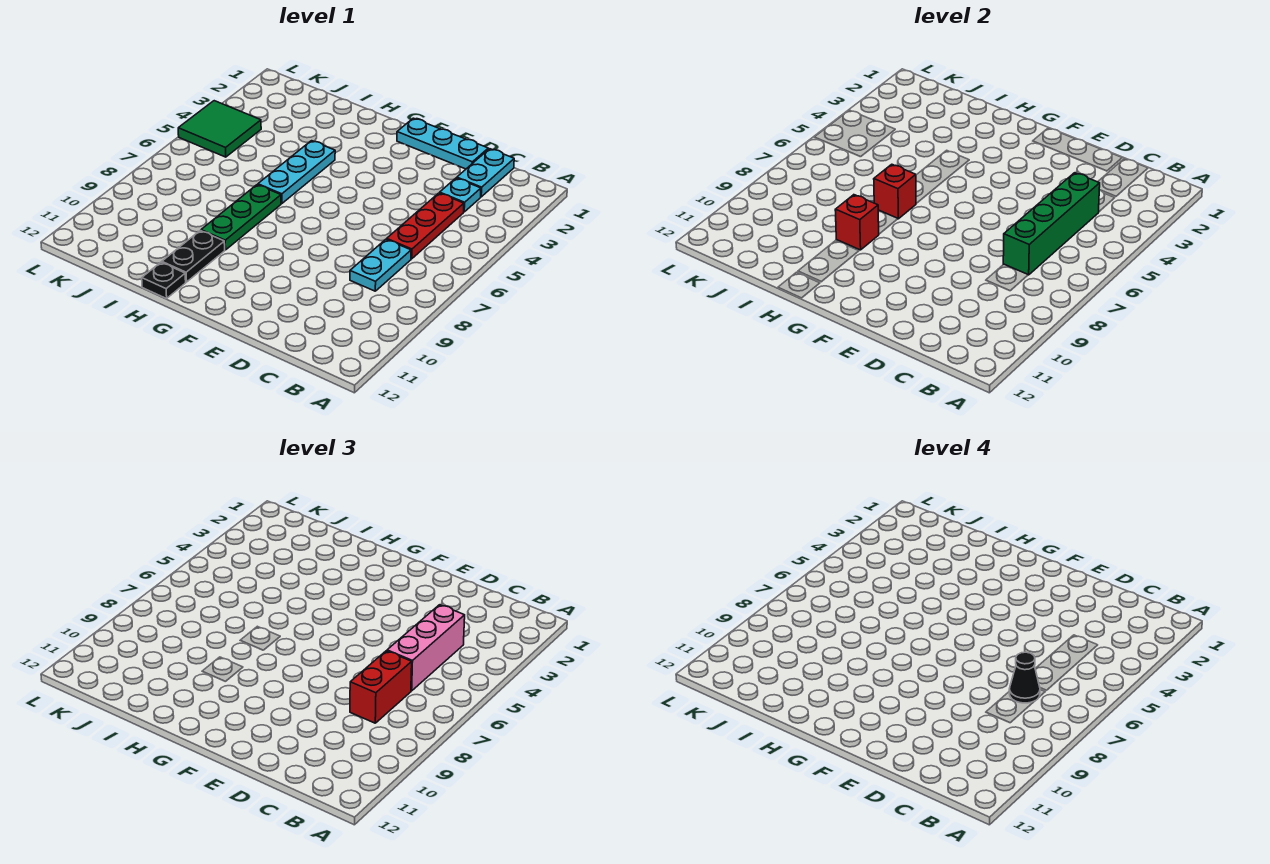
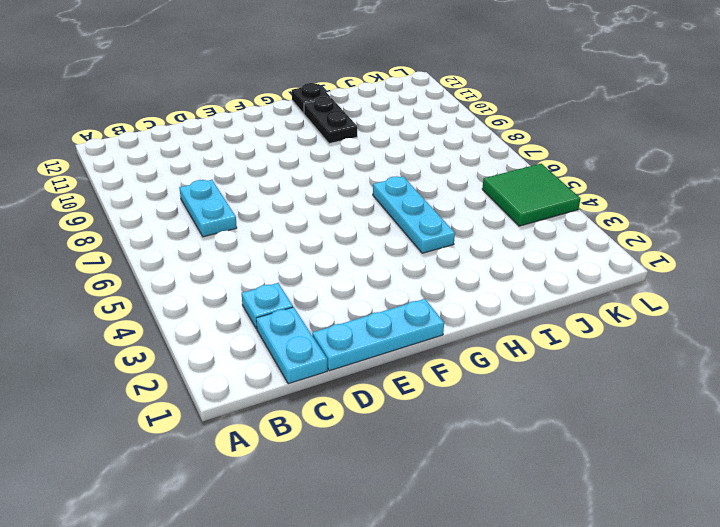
none -> red 1x3 plate [387,193,464,259]
none -> green 1x3 plate [201,185,281,250]
none -> green 1x4 brick [1003,173,1100,275]

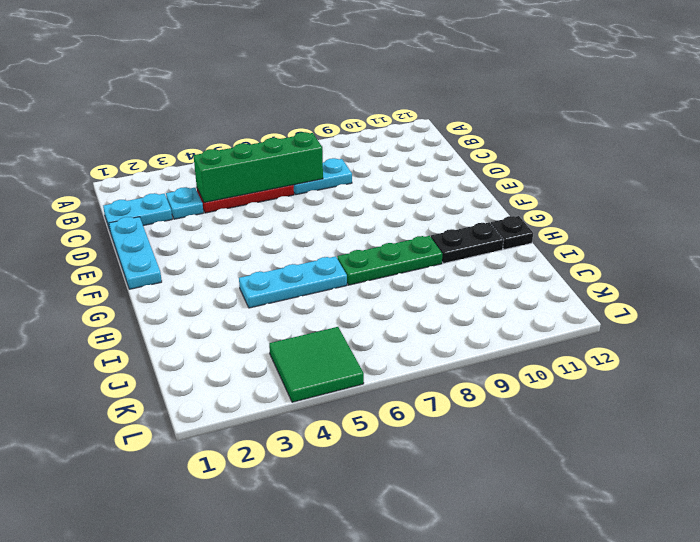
none -> red 1x1 brick [874,164,916,219]
none -> red 1x1 brick [835,195,879,250]
none -> pink 1x3 brick [387,605,465,691]

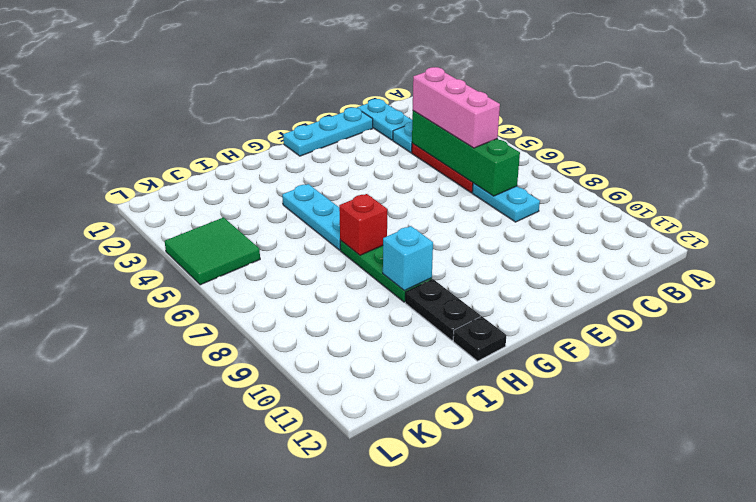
cyan 1x1 brick [383,226,433,291] -> red 1x1 brick [835,195,879,250]
none -> red 1x2 brick [350,651,412,723]
none -> black 1x1 cone [1009,652,1040,703]

